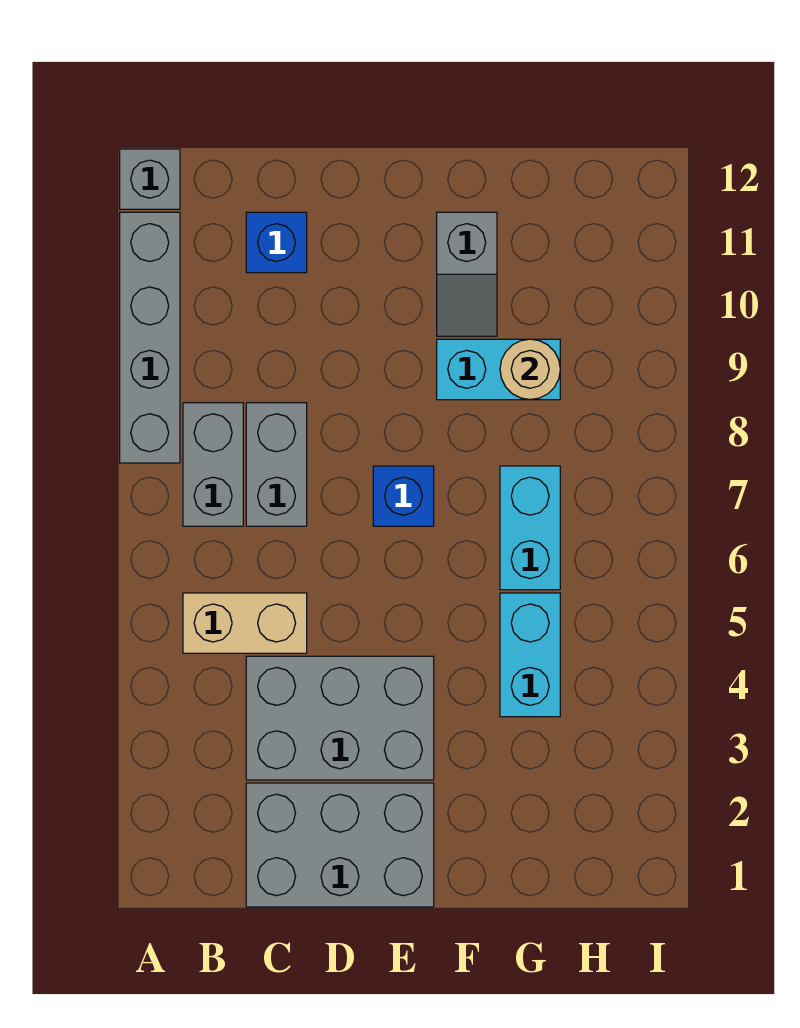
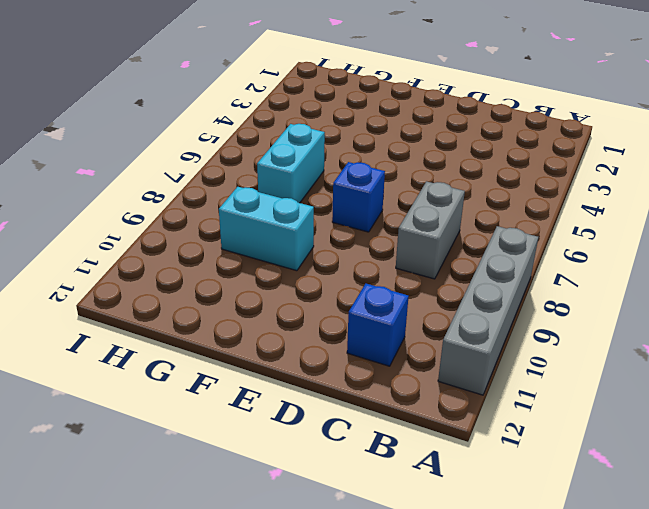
none -> grey 1x1 brick [120,149,180,209]
none -> tan 1x2 brick [183,593,307,653]
none -> grey 1x2 brick [183,403,243,526]

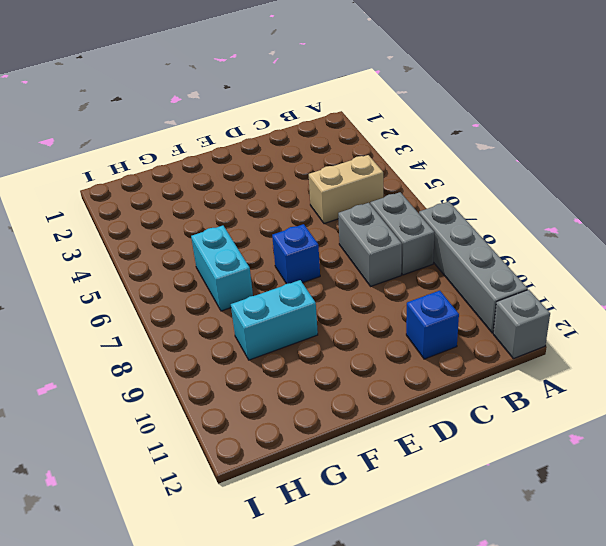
none -> grey 2x3 brick [246,783,434,907]
none -> grey 2x3 brick [246,656,434,780]
none -> grey 1x2 slope [437,212,497,336]

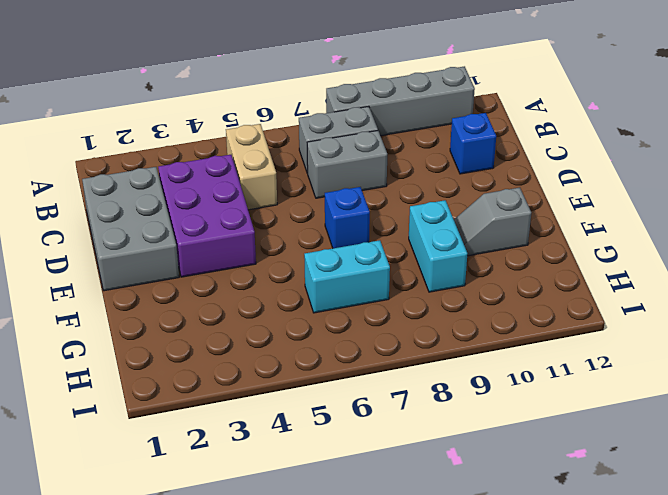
purple 2x3 brick [158,155,256,277] -> grey 2x3 brick [246,656,434,780]
none -> grey 1x1 brick [120,149,180,209]
none -> cyan 1x2 brick [500,593,560,717]
none -> tan 1x1 round brick [500,339,560,400]

